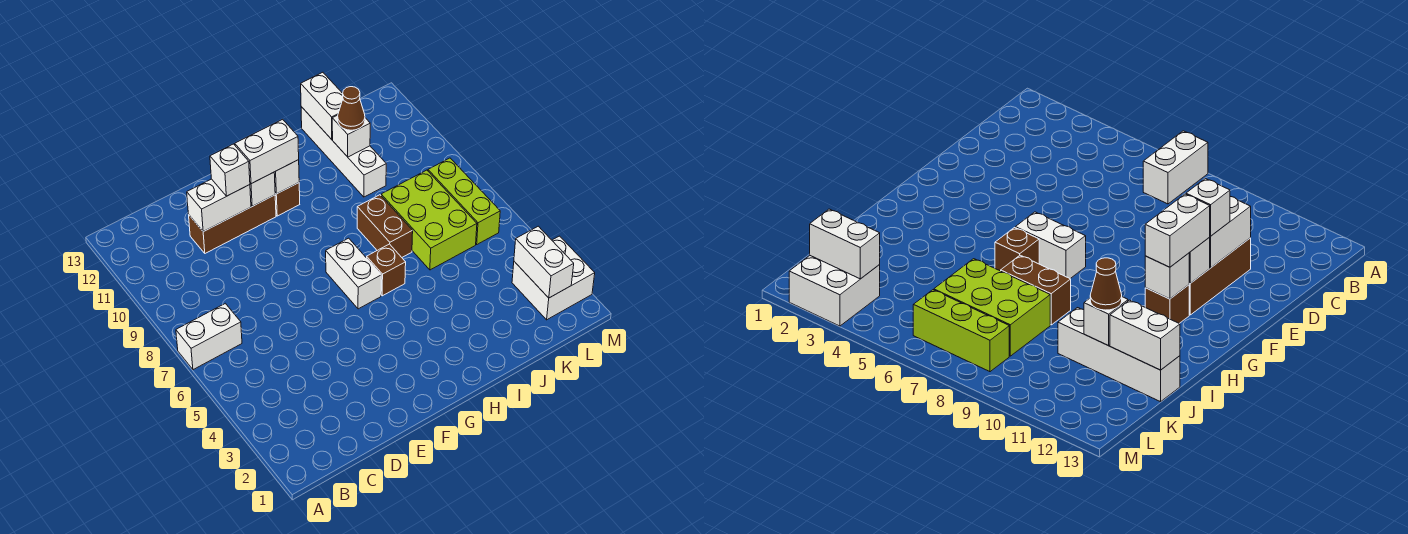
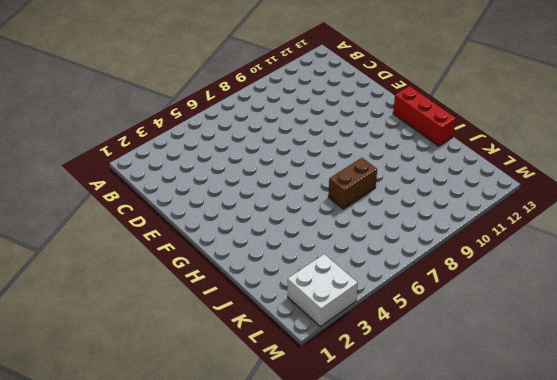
red 1x3 brick [393,86,456,146] -> none
none -> white 1x2 brick [176,303,242,370]
none -> brown 1x3 brick [189,195,276,253]
none -> white 1x2 brick [326,238,381,309]

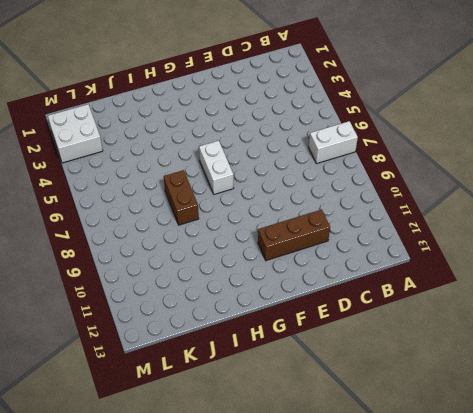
none -> brown 1x1 brick [275,183,300,216]
none -> brown 1x1 brick [367,244,406,296]
none -> lime 2x3 brick [381,170,477,270]

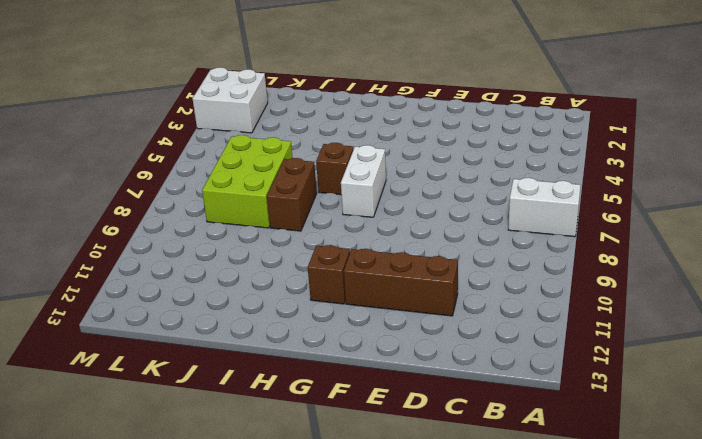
none -> white 1x4 brick [301,107,386,197]
none -> lime 1x3 brick [428,158,500,244]
none -> white 1x2 brick [187,179,251,232]

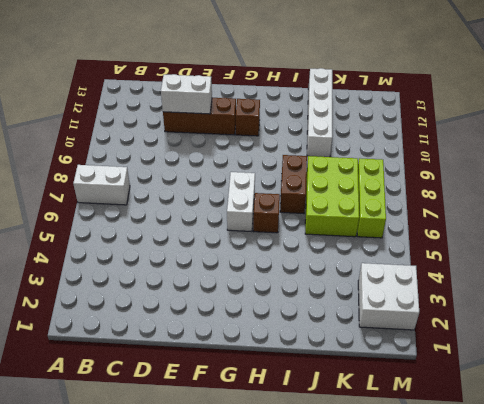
none -> white 1x1 brick [250,172,275,206]
none -> white 1x1 brick [274,160,299,194]
none -> white 1x1 brick [332,115,370,157]

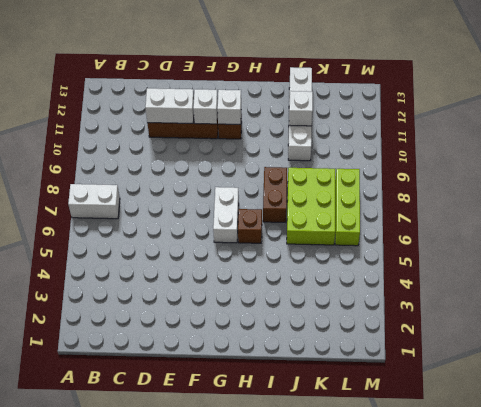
none -> white 2x2 brick [512,236,595,320]
none -> white 1x2 brick [301,72,343,139]
none -> white 1x2 brick [514,226,574,298]

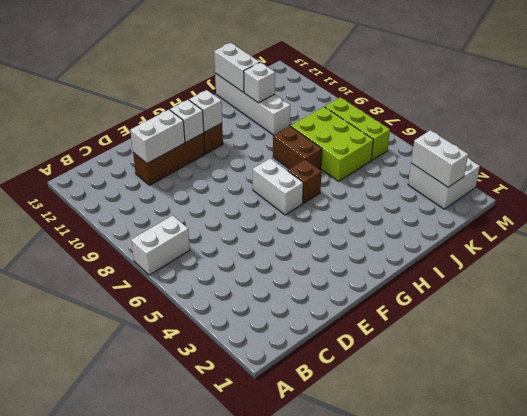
none -> white 1x1 brick [210,144,250,196]
none -> white 1x2 brick [235,119,299,184]
none -> brown 1x1 cone [338,87,365,130]

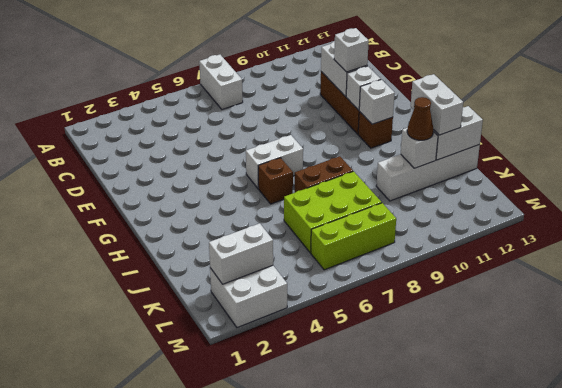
white 1x2 brick [411,74,463,135] -> white 1x2 brick moved to [235,119,299,184]

